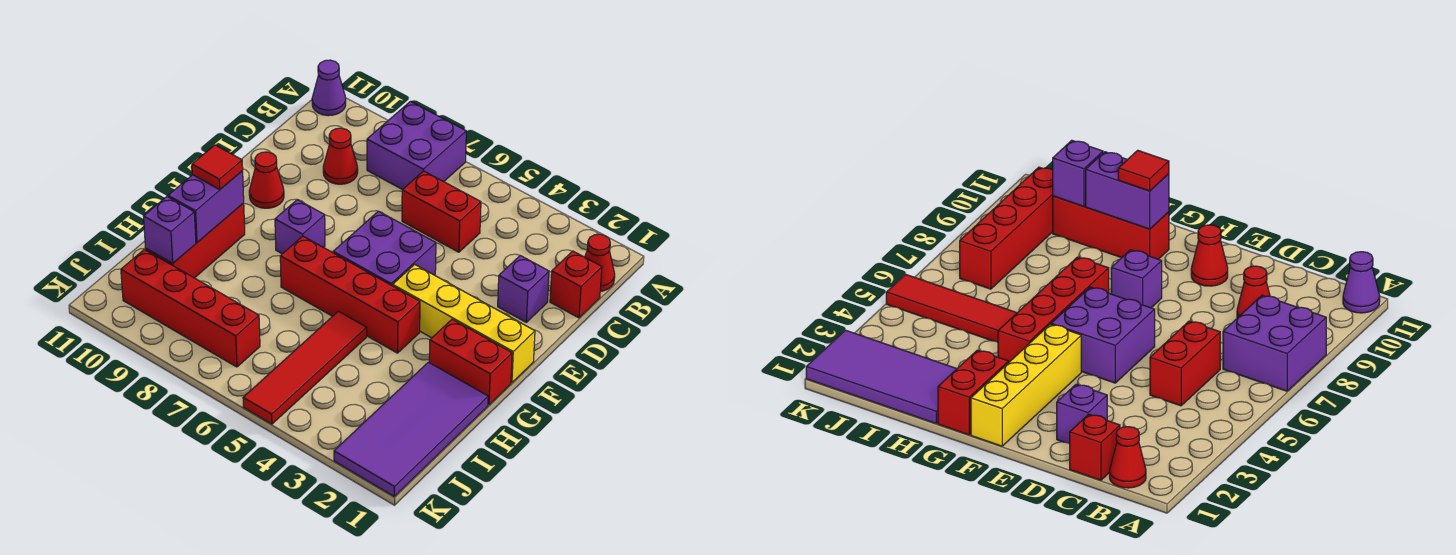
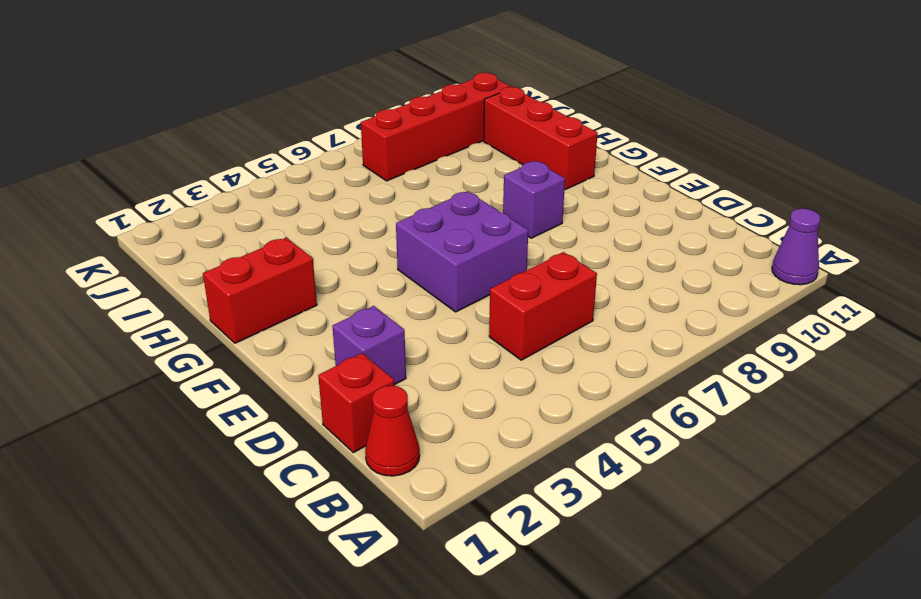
none -> purple 2x2 brick [367,102,466,190]
none -> red 1x1 cone [323,128,358,184]
none -> red 1x1 cone [249,152,284,208]

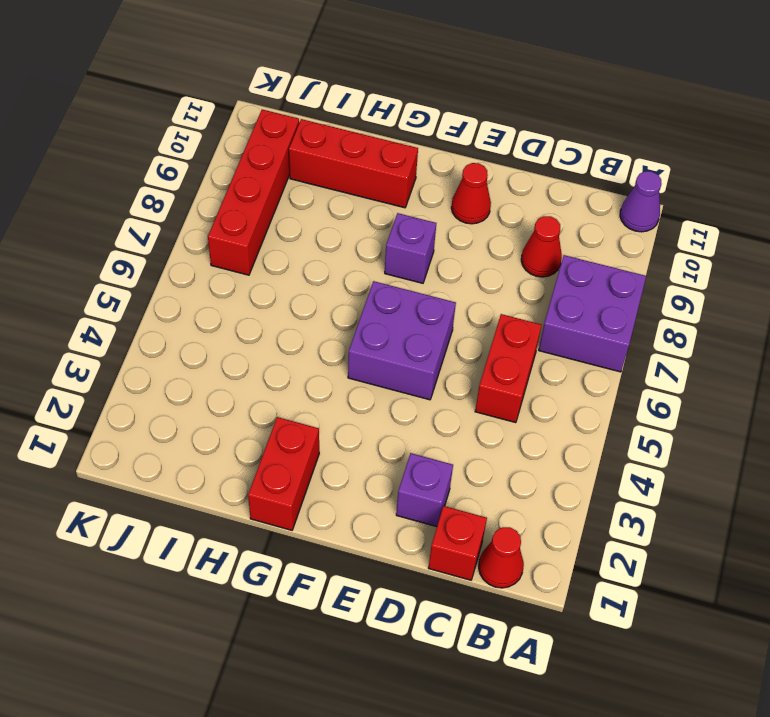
none -> yellow 1x4 brick [393,264,535,383]
none -> red 1x4 brick [280,236,420,353]
none -> purple 2x4 tile [334,362,488,496]

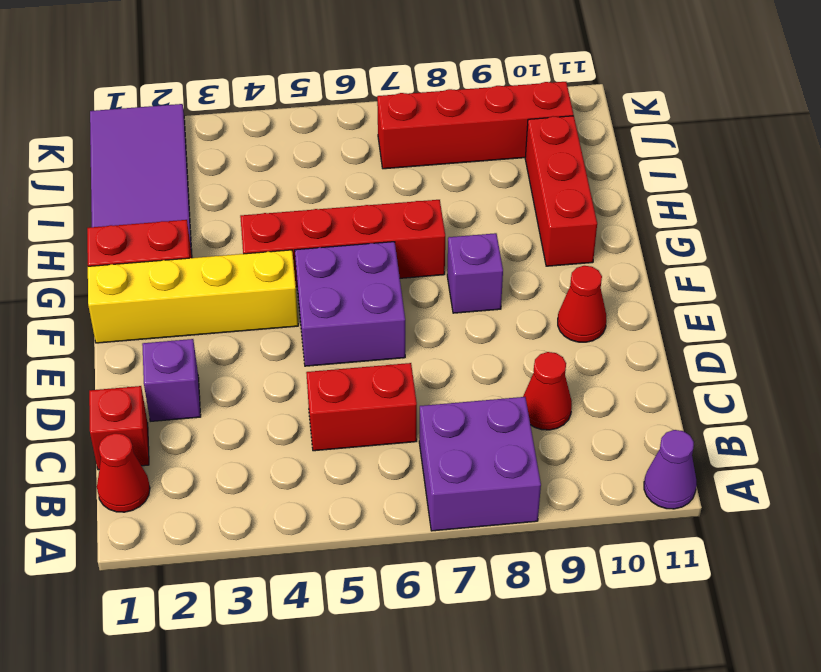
none -> red 1x4 tile [243,311,367,424]
none -> purple 1x2 brick [168,171,244,242]
none -> purple 1x1 brick [143,197,196,263]

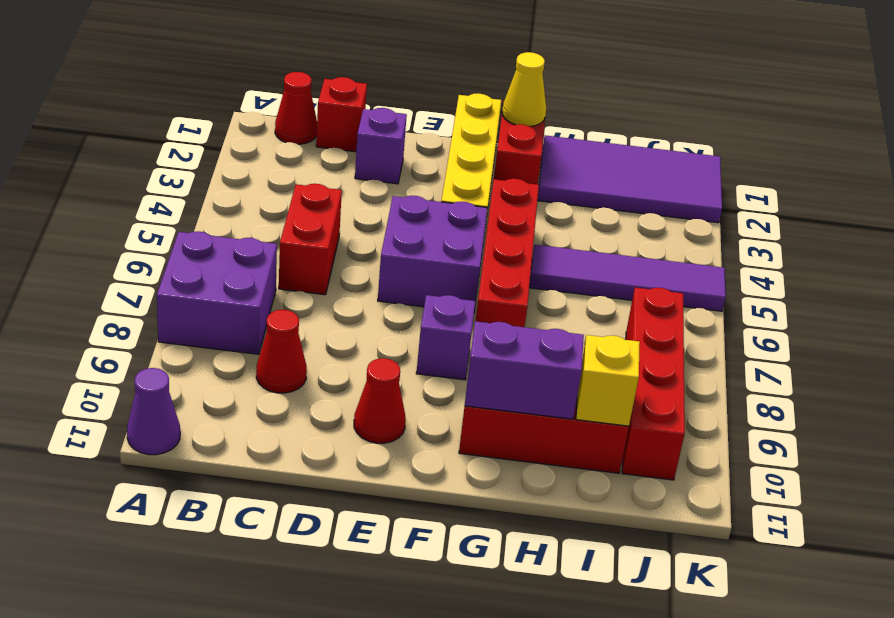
yellow 1x1 cone [502,52,546,126] -> none
purple 1x4 tile [529,245,726,311] -> red 1x4 tile [243,311,367,424]
yellow 1x1 brick [576,335,640,426] -> purple 1x1 brick [143,197,196,263]
none -> red 1x1 tile [192,145,243,190]

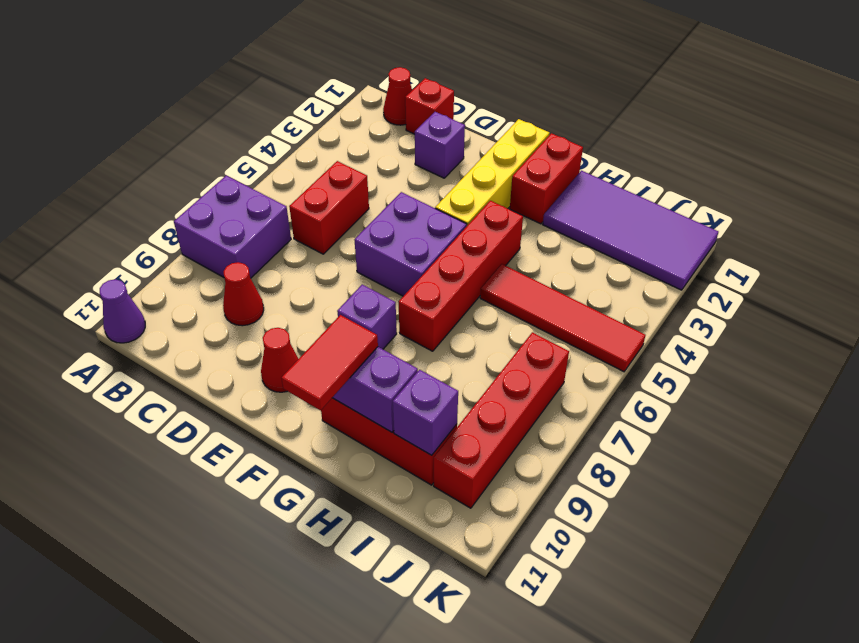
red 1x2 tile [282,315,378,410] -> red 1x1 tile [192,145,243,190]

